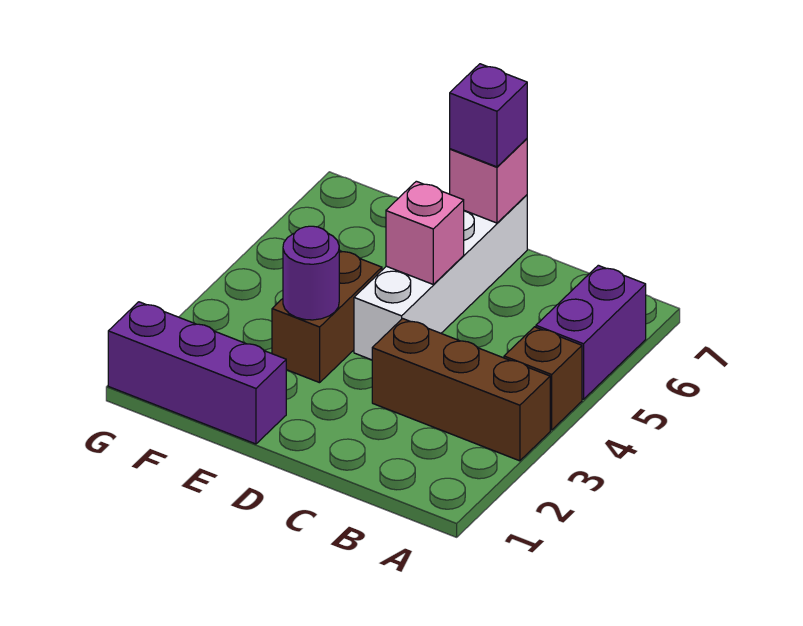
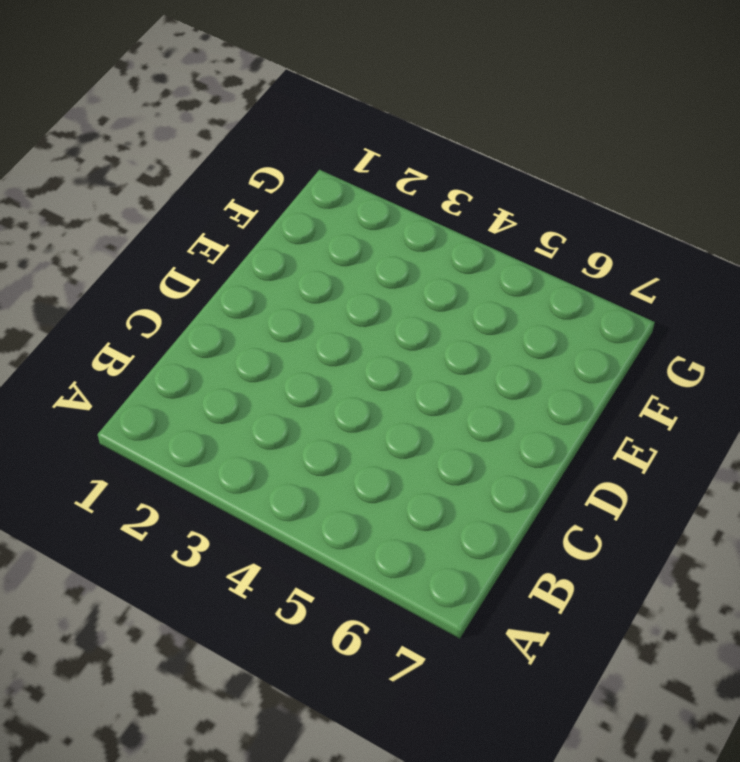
none -> brown 1x3 brick [372,319,550,461]
none -> brown 1x1 brick [504,327,582,430]

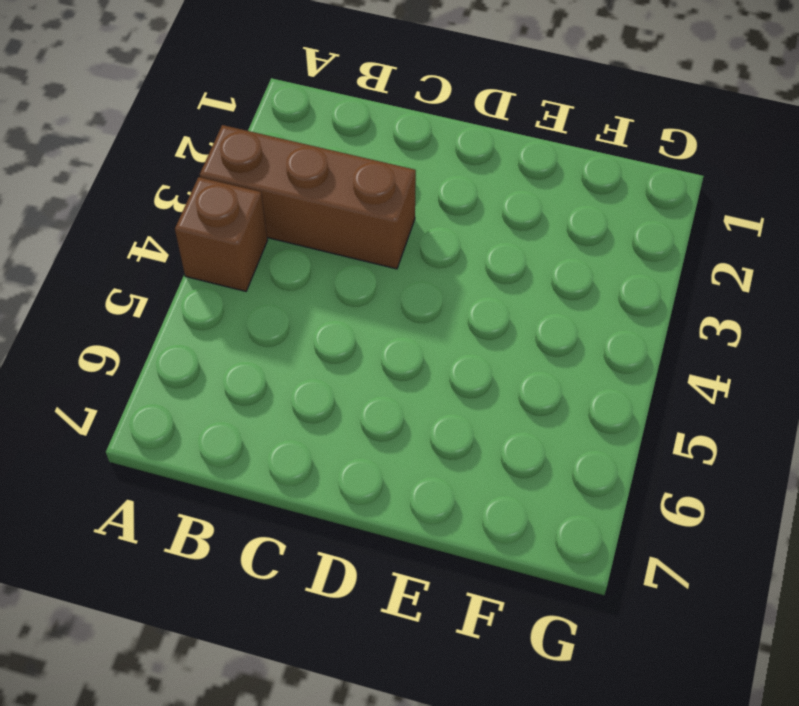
none -> purple 1x2 brick [536,265,646,399]
none -> white 1x4 brick [354,195,527,360]

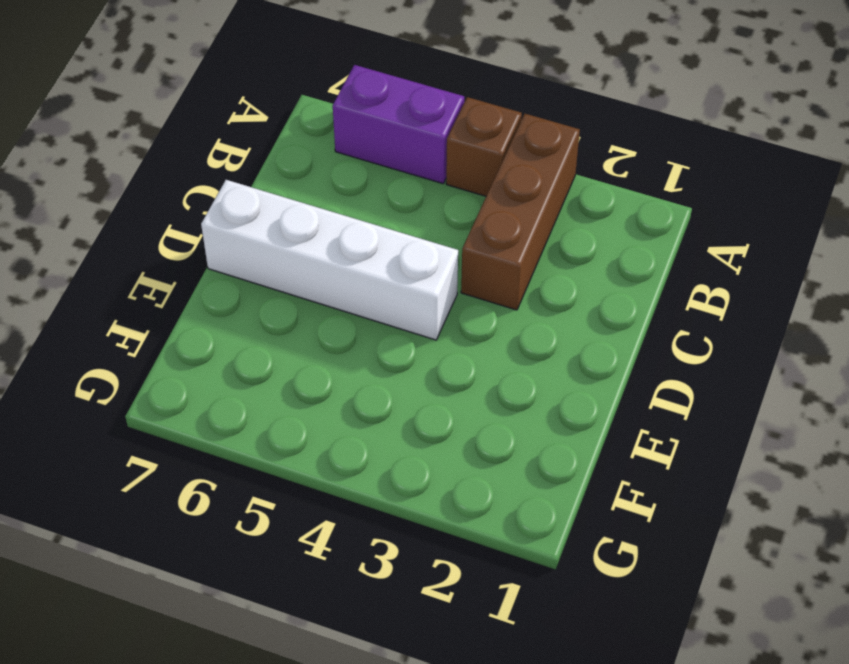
none -> purple 1x3 brick [108,302,286,444]
none -> brown 1x2 brick [272,251,382,383]

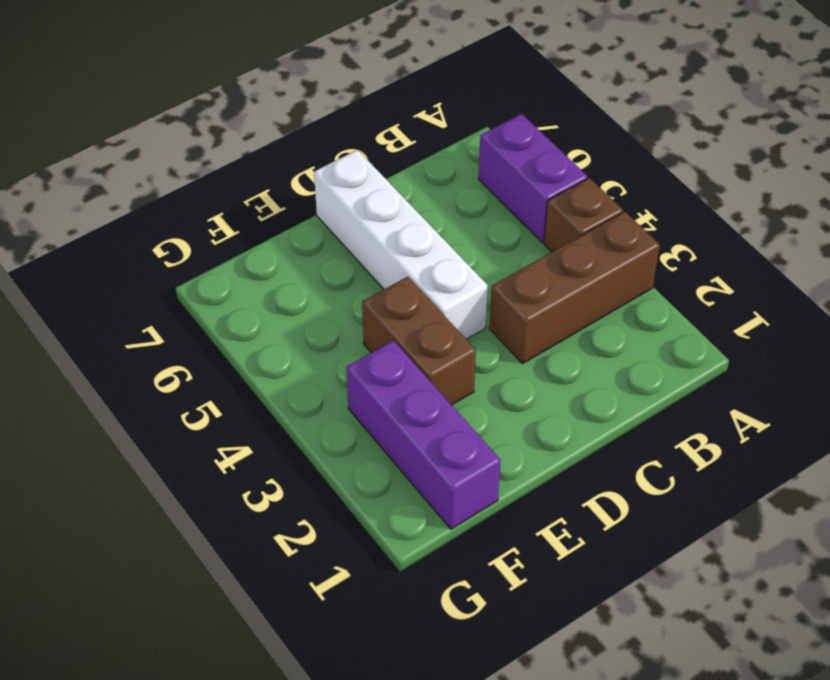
purple 1x3 brick [346,341,501,529] -> purple 1x3 brick turned to [108,302,286,444]
none -> pink 1x1 brick [386,181,464,284]
none -> pink 1x1 brick [450,139,527,223]

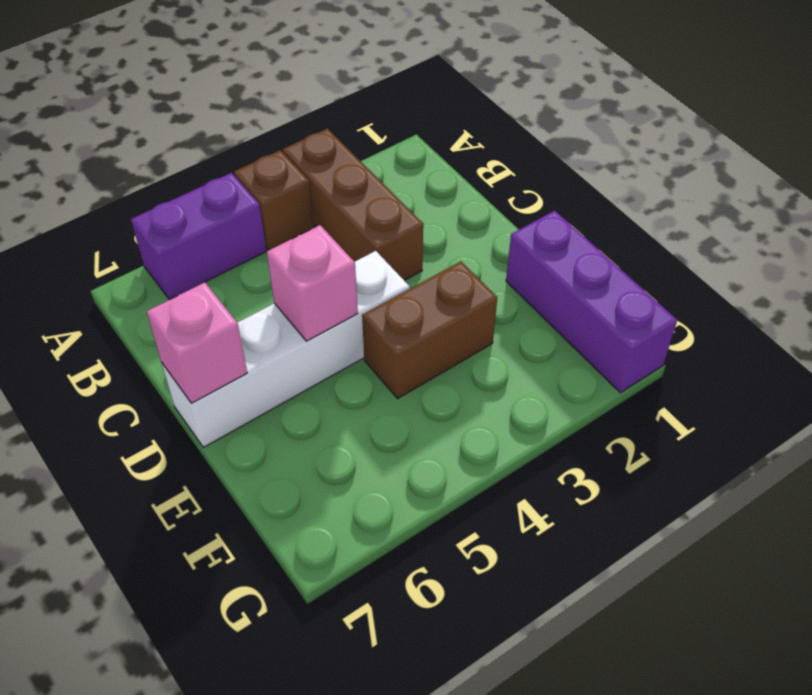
none -> purple 1x1 round brick [283,226,339,320]
none -> purple 1x1 brick [450,64,527,167]

